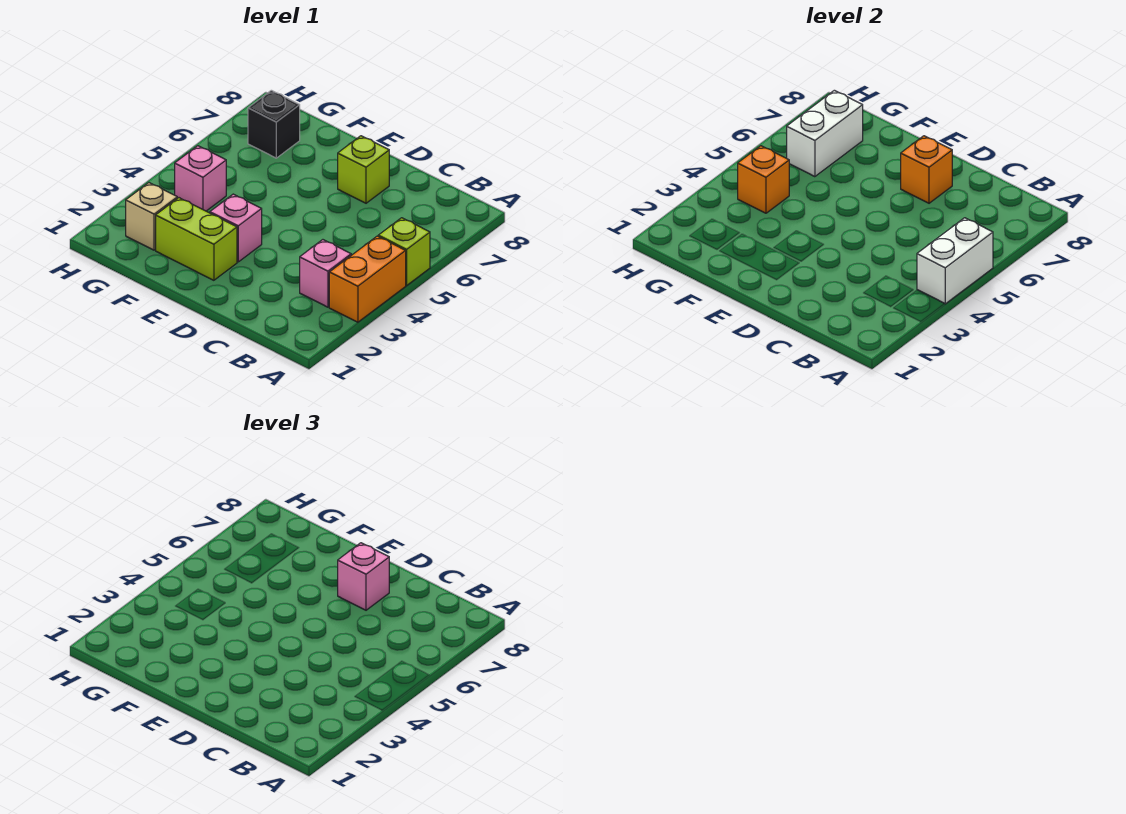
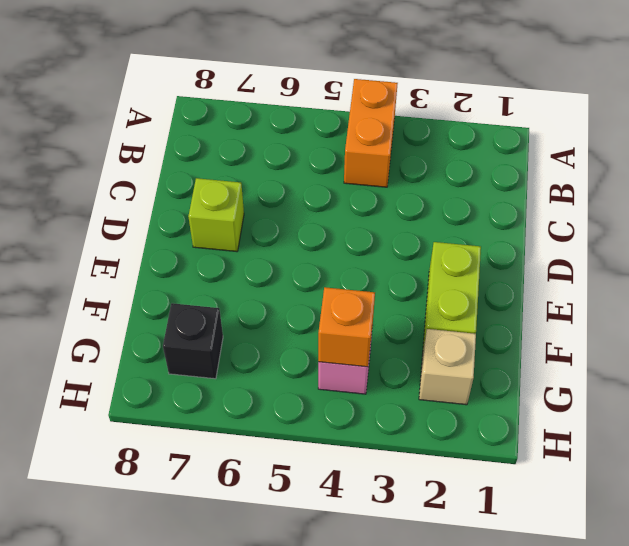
orange 1x2 brick [344,79,398,187] -> orange 1x2 brick turned to [329,236,406,322]
none -> lime 1x1 brick [378,218,430,285]
none -> pink 1x1 brick [300,240,351,307]
none -> pink 1x1 brick [210,194,262,262]

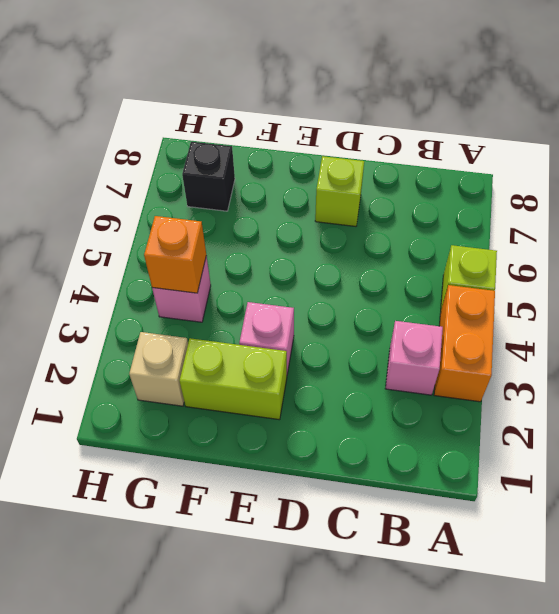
none -> white 1x2 brick [917,218,993,304]
none -> orange 1x1 brick [901,136,952,203]
none -> white 1x2 brick [787,90,863,177]

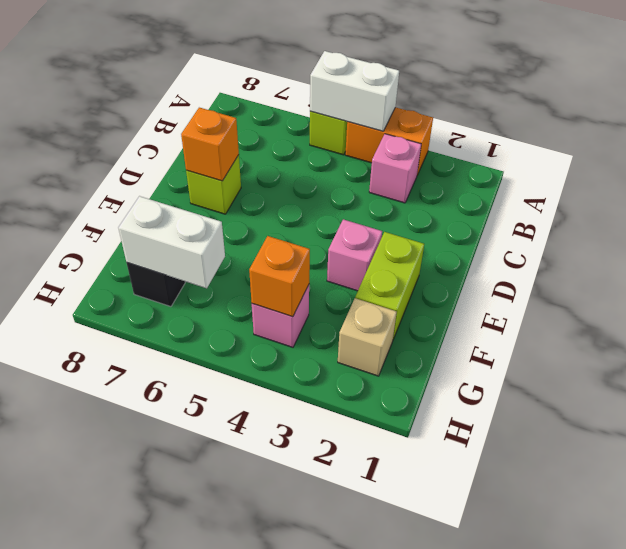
none -> pink 1x1 brick [338,543,389,610]

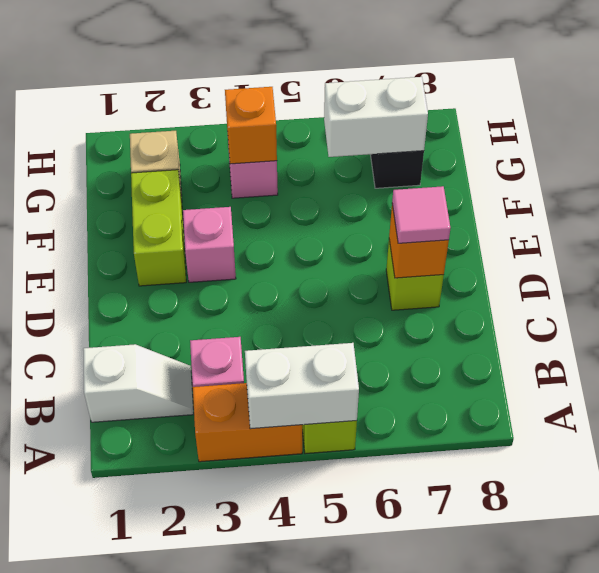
white 1x2 slope [83,344,194,422] -> none
pink 1x1 tile [392,186,451,243] -> pink 1x1 brick [338,543,389,610]

